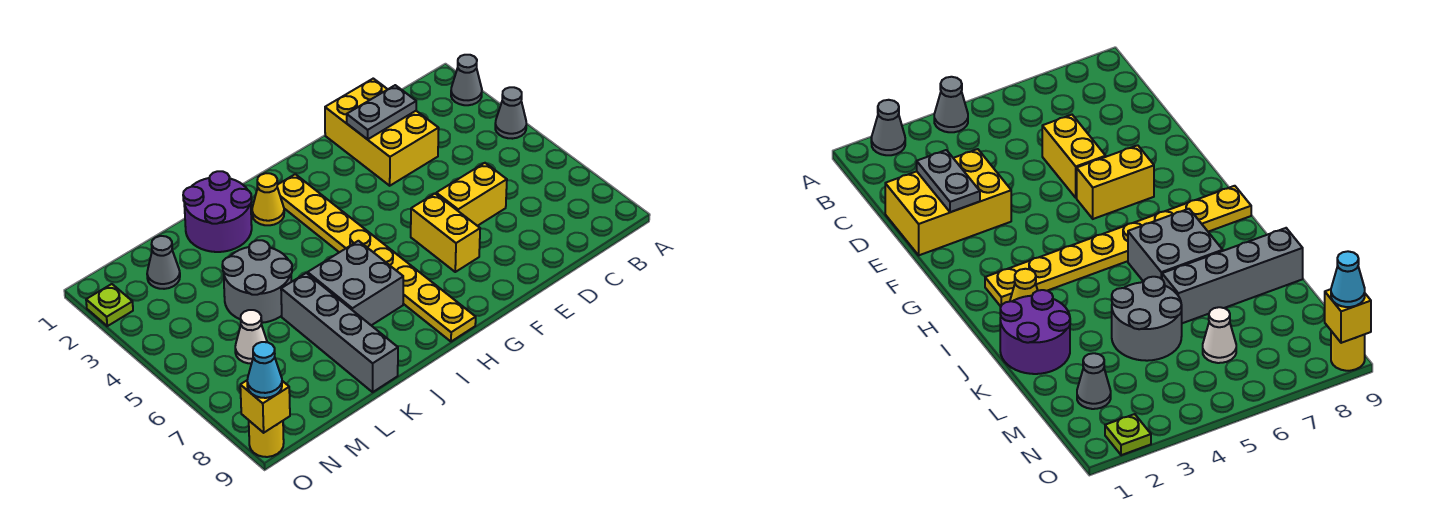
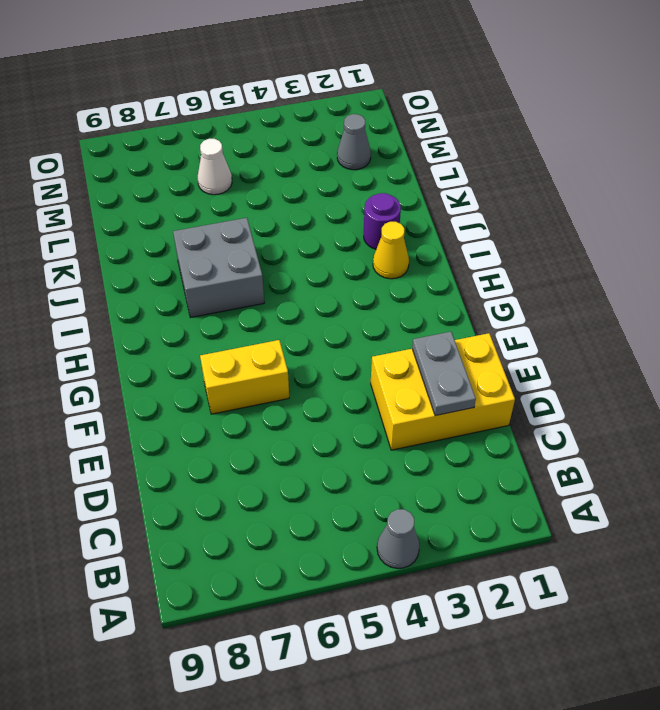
purple 1x1 round brick [364,193,401,249] -> purple 2x2 round brick [183,171,252,252]
none -> grey 1x1 cone [451,55,482,105]
none -> yellow 1x2 brick [436,163,507,226]
none -> yellow 1x8 plate [277,174,476,342]

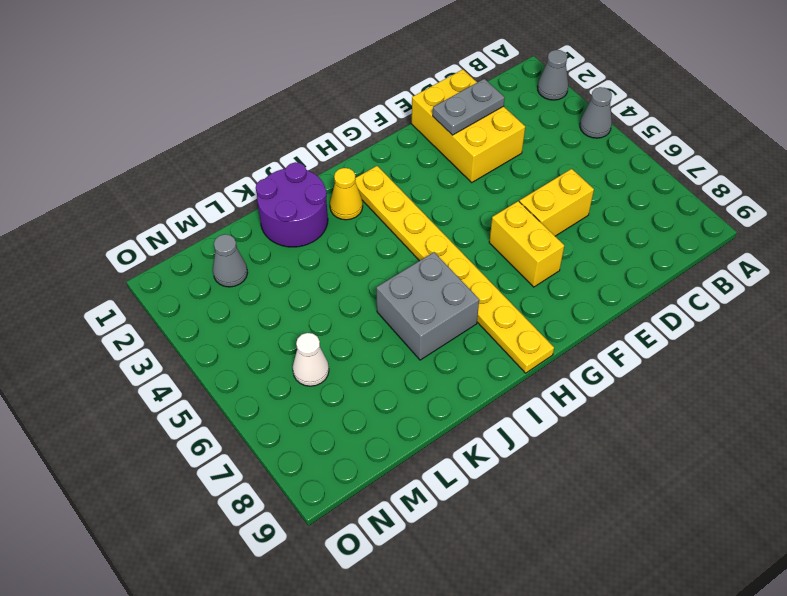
none -> grey 2x2 round brick [222,240,292,323]
none -> grey 1x4 brick [281,273,398,392]
none -> lime 1x1 plate [86,284,133,326]

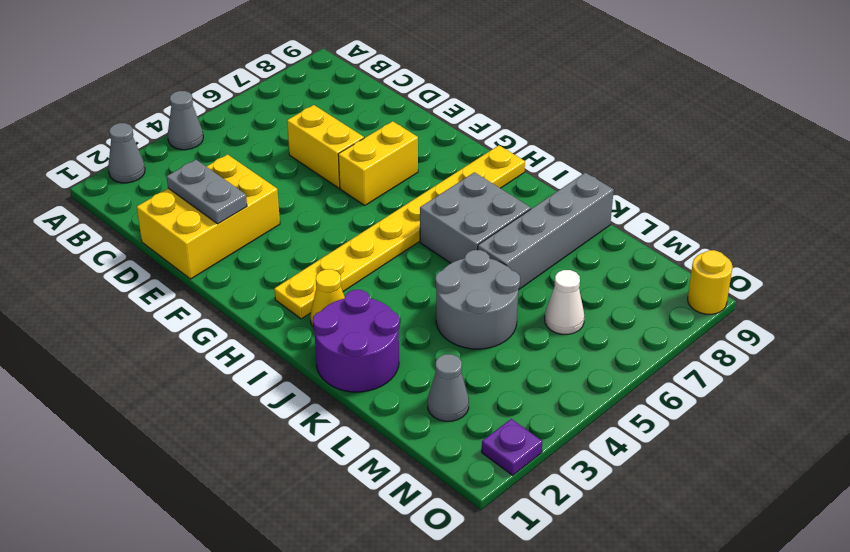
purple 1x1 plate [482,419,543,475] -> lime 1x1 plate [86,284,133,326]
none -> yellow 1x1 brick [240,381,290,433]
none -> cyan 1x1 cone [247,342,282,398]

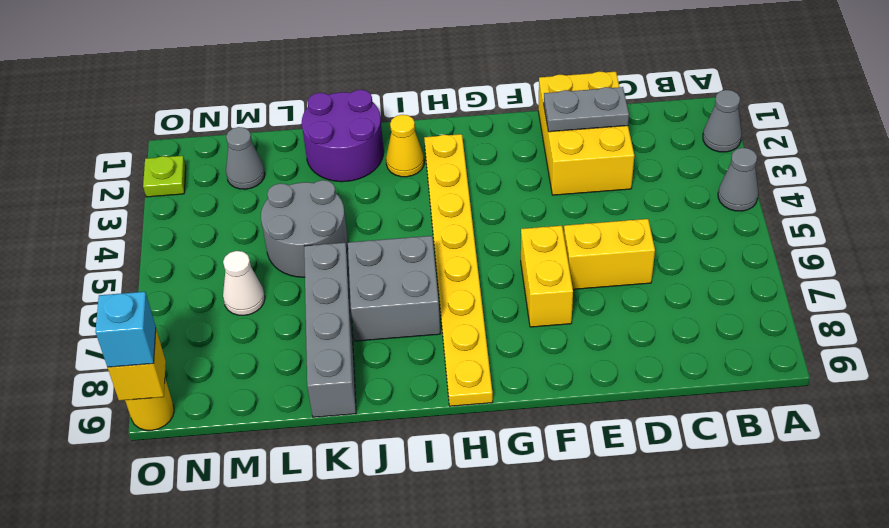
cyan 1x1 brick [95,292,156,367] -> cyan 1x1 cone [247,342,282,398]

